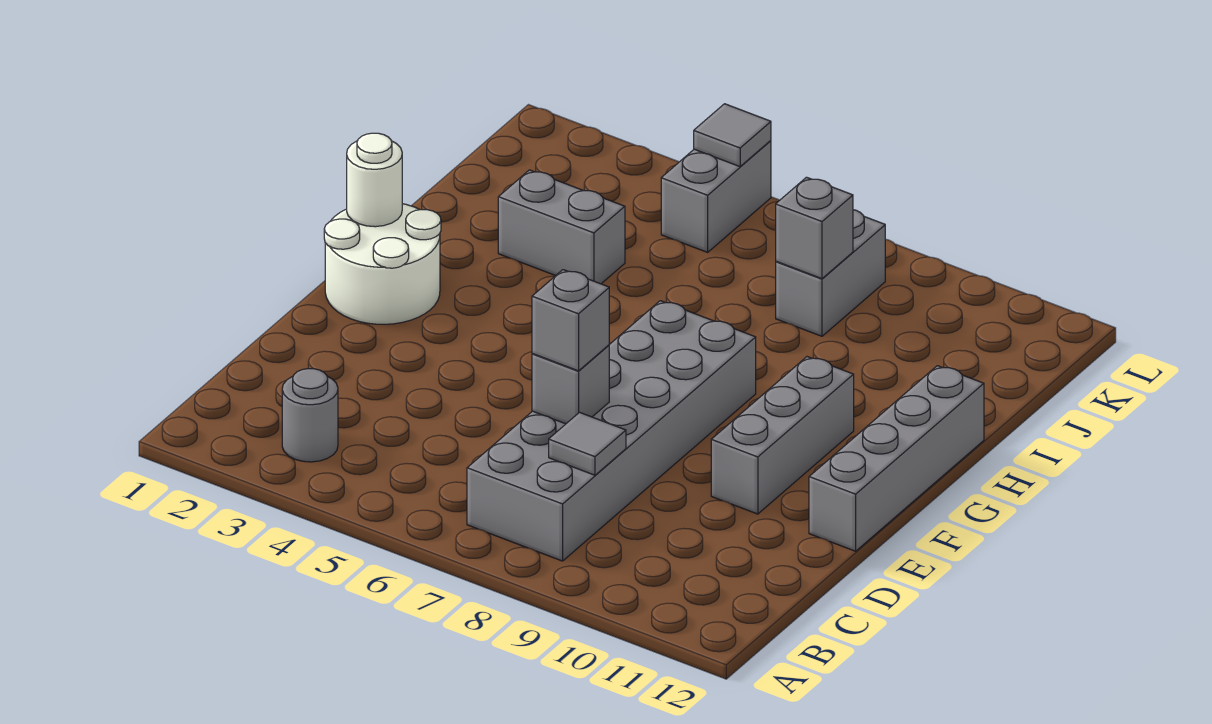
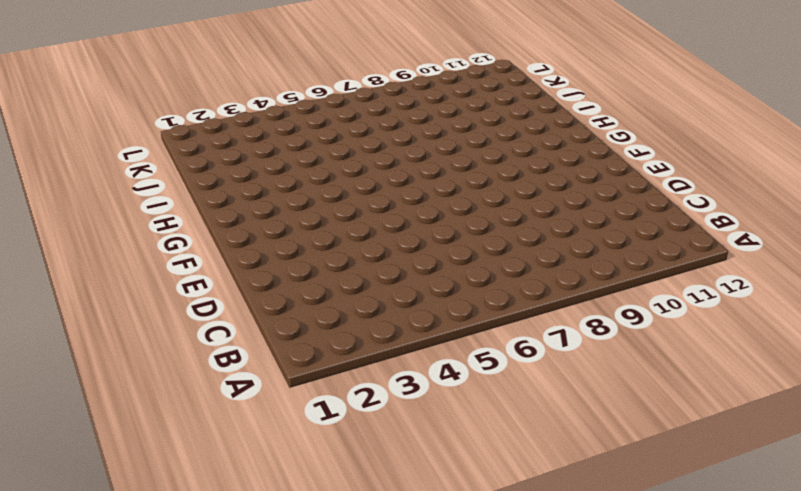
none -> grey 1x1 round brick [282,369,338,462]
none -> grey 2x6 brick [467,301,756,561]
none -> grey 1x3 brick [711,357,854,514]

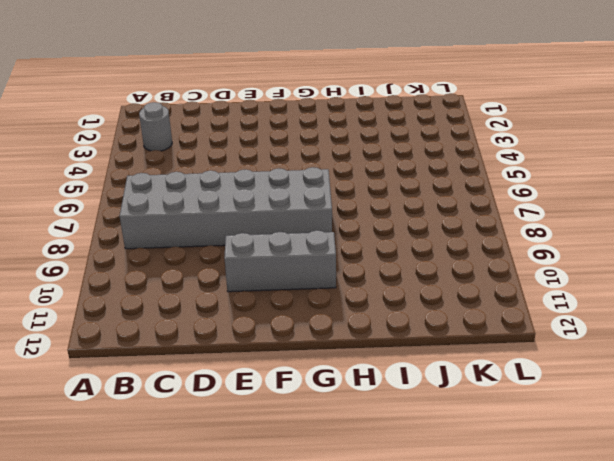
none -> grey 1x4 brick [809,366,984,551]
none -> white 2x2 round brick [324,204,441,324]
none -> grey 1x2 brick [498,170,625,284]

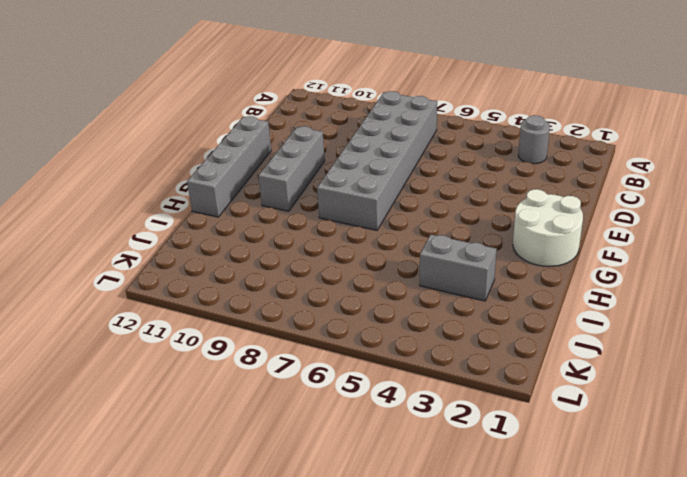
none -> grey 1x2 brick [776,210,885,336]
none -> grey 1x2 brick [661,141,771,252]
none -> grey 1x1 tile [549,412,626,475]

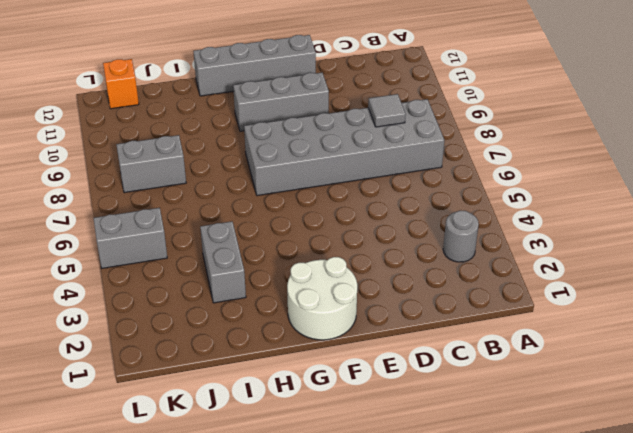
orange 1x1 brick [103,59,139,109] -> none
none -> grey 1x1 brick [532,345,609,424]
none -> white 1x1 round brick [347,133,402,227]
none -> grey 1x1 brick [776,177,853,279]

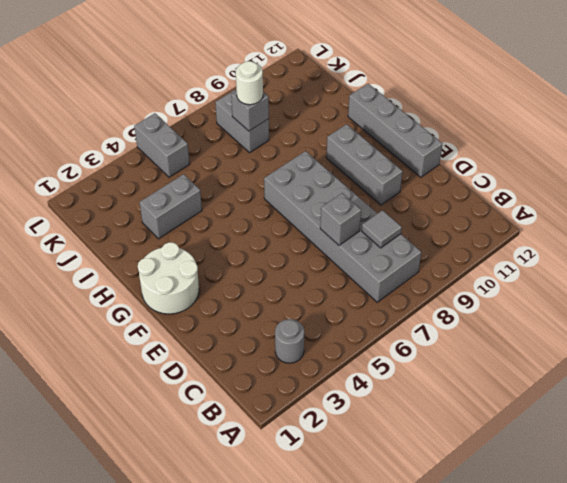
white 1x1 round brick [236,61,263,105] -> white 1x1 round brick moved to [347,133,402,227]
none -> grey 1x1 tile [694,104,771,167]
none -> grey 1x1 brick [532,270,609,371]

